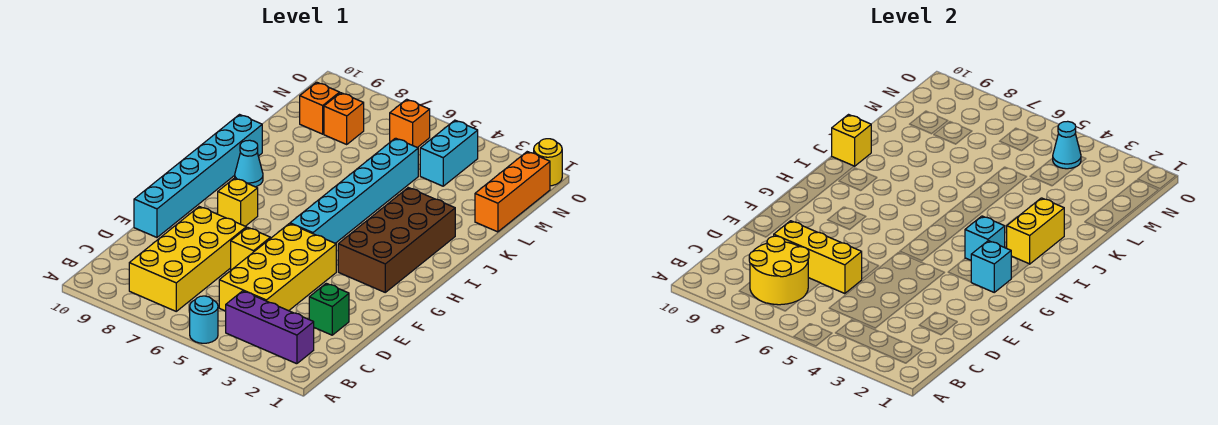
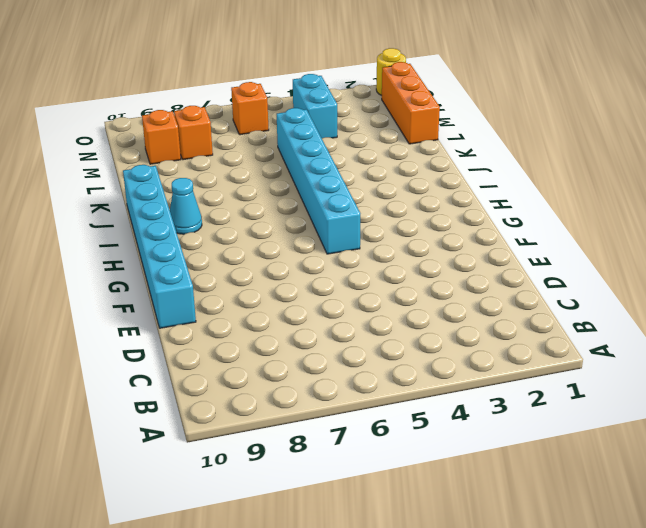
none -> cyan 1x1 round brick [190,296,218,343]
none -> purple 1x3 brick [226,291,314,364]
none -> yellow 2x4 brick [129,207,246,311]

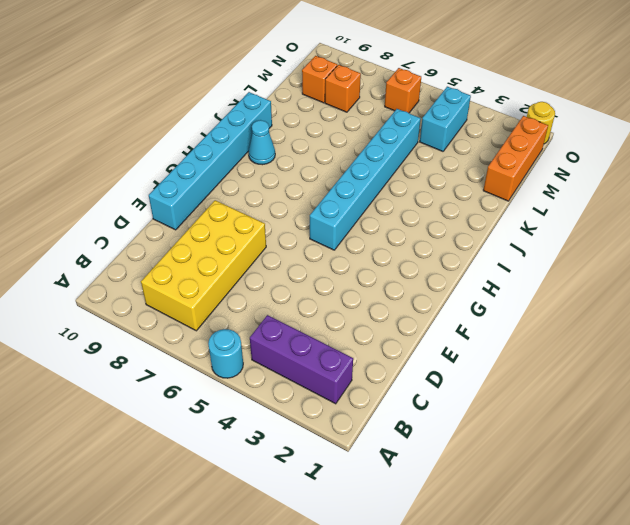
none -> yellow 2x4 brick [219,224,336,311]
none -> green 1x1 brick [309,283,349,335]
none -> yellow 1x1 brick [231,227,270,270]

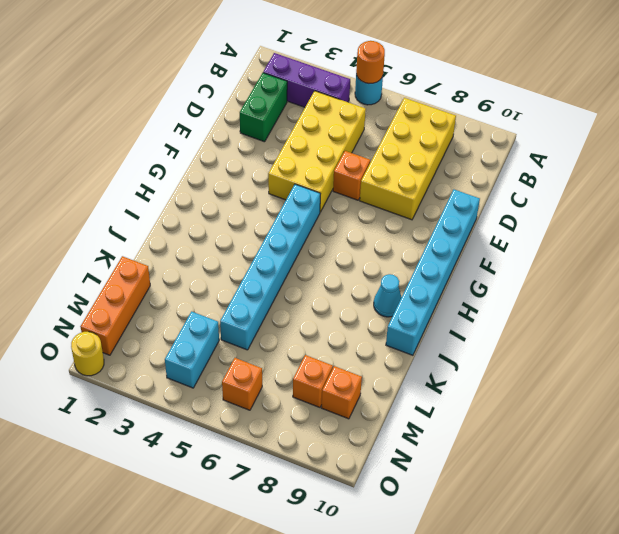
orange 1x1 round brick [356,41,385,84] -> none
green 1x2 brick [240,73,287,142] -> green 1x1 brick [309,283,349,335]
orange 1x1 brick [333,151,370,200] -> yellow 1x1 brick [231,227,270,270]
none -> brown 2x4 brick [338,188,455,292]
none -> yellow 1x1 brick [218,178,258,226]
none -> yellow 2x2 round brick [749,236,809,305]

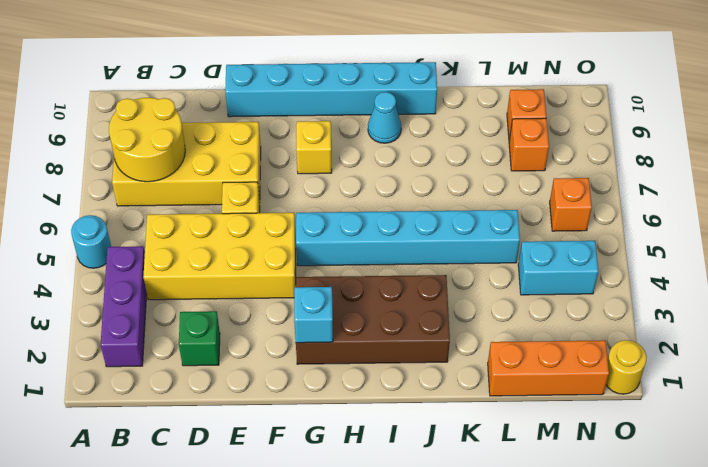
none -> yellow 1x3 brick [774,221,862,294]
none -> cyan 1x1 brick [965,216,1005,260]
none -> yellow 1x2 brick [1007,198,1064,264]

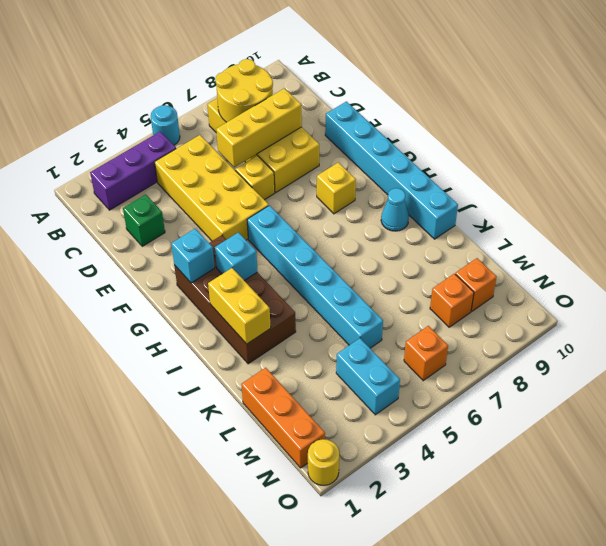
none -> yellow 1x1 brick [832,115,871,166]
none -> cyan 1x1 cone [1053,121,1081,169]

